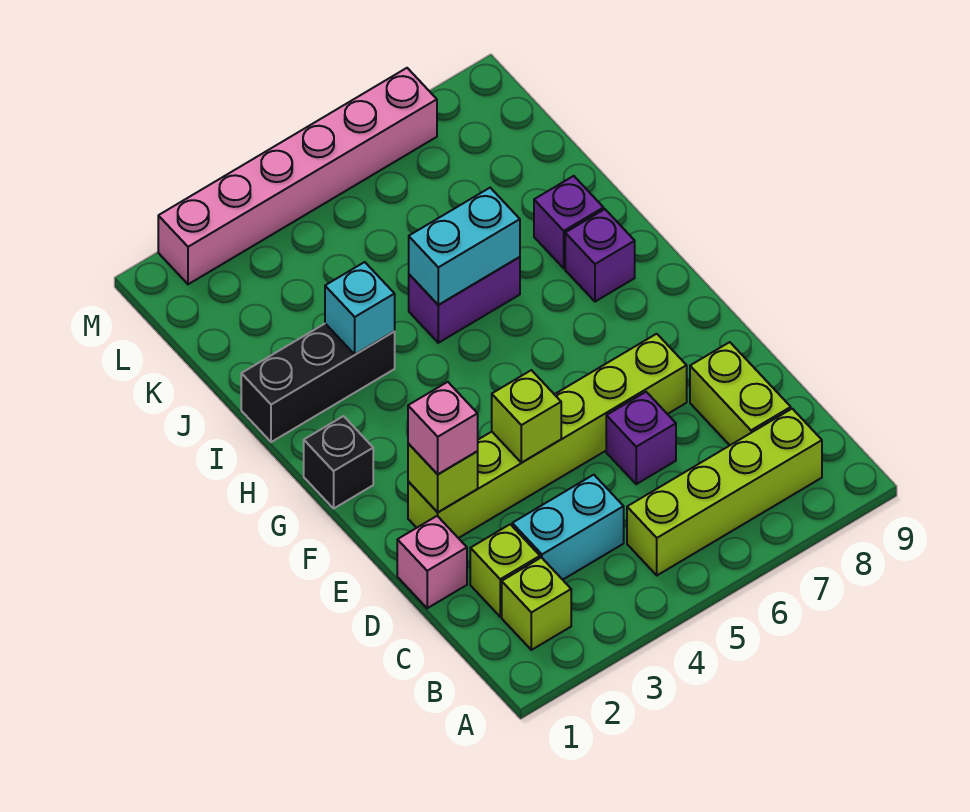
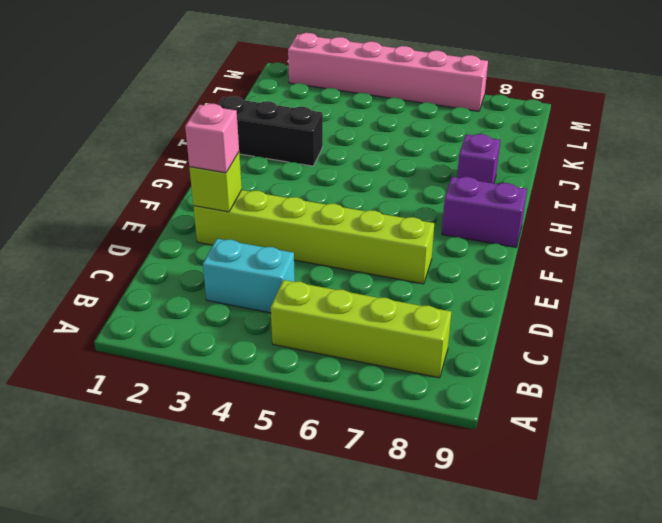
purple 1x2 brick [442,177,527,247] -> purple 1x2 brick moved to [409,257,520,343]
none -> lime 1x1 brick [502,558,571,650]
none -> lime 1x1 brick [470,524,540,617]
none -> lime 1x2 brick [690,342,791,445]

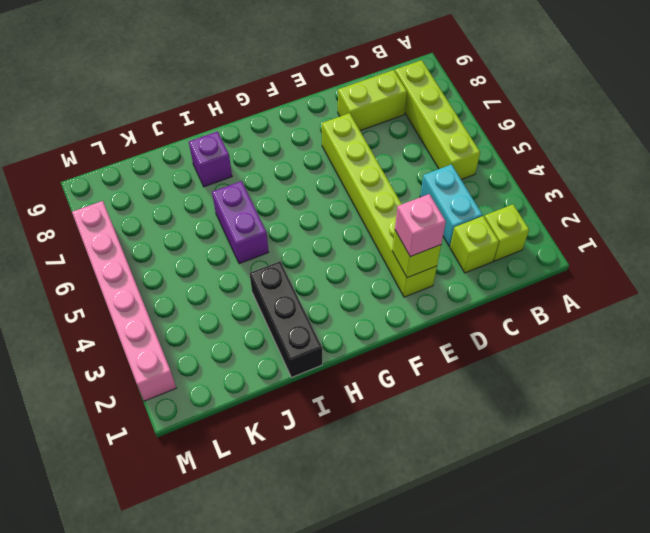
none -> pink 1x1 brick [397,516,467,608]
none -> purple 1x1 brick [606,392,676,484]
none -> black 1x1 brick [304,416,373,508]

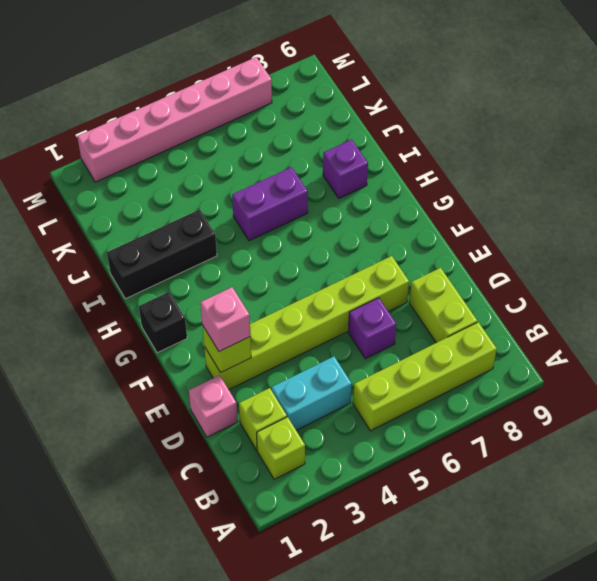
none -> purple 1x1 brick [565,209,635,302]
none -> lime 1x1 brick [492,370,561,463]
none -> cyan 1x1 brick [325,262,395,354]

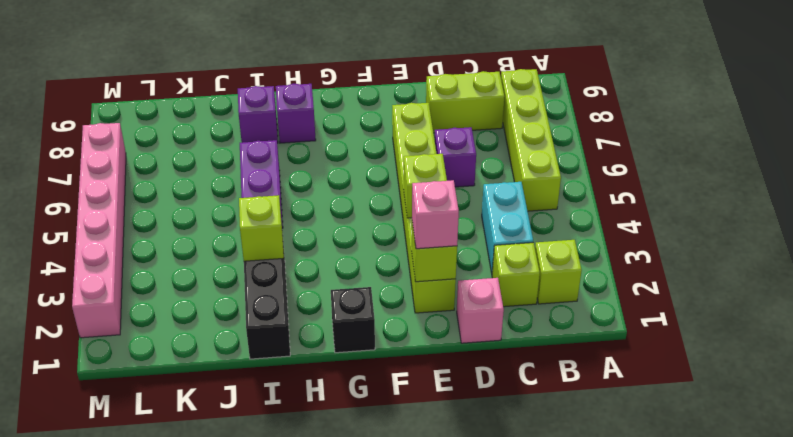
lime 1x1 brick [239,195,284,261] -> cyan 1x1 brick [325,262,395,354]
none -> cyan 1x2 brick [409,188,520,305]

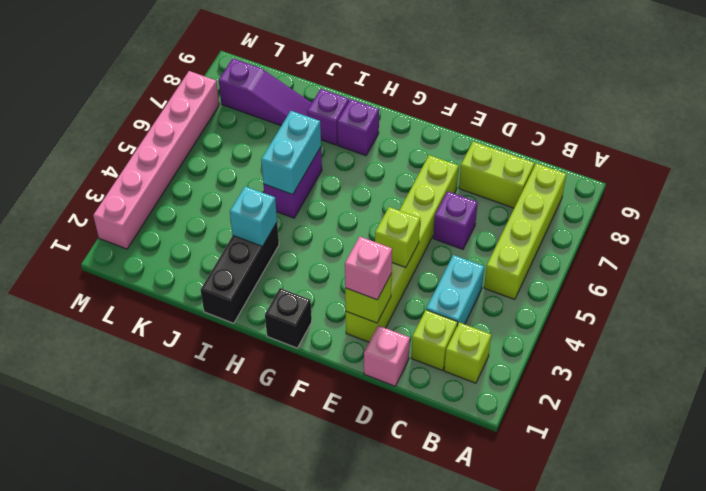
purple 1x3 slope [219,58,312,126] -> none

